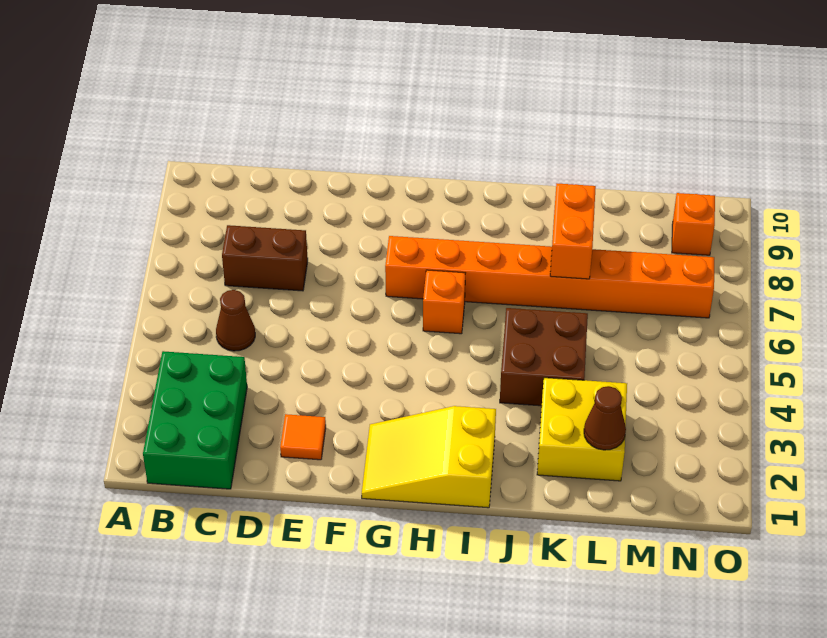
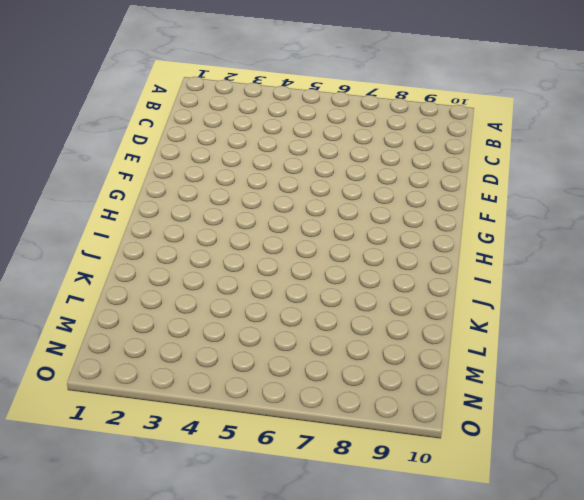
none -> green 2x3 brick [143,351,247,489]
none -> brown 1x1 cone [216,290,255,351]
none -> brown 1x2 brick [222,225,308,291]

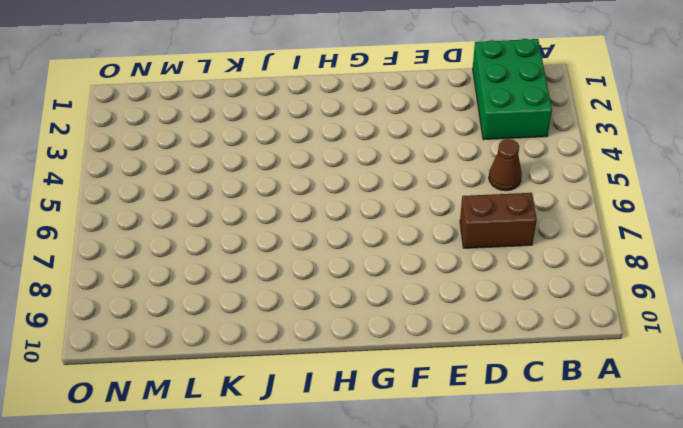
none -> orange 1x1 tile [280,414,326,460]
none -> yellow 2x3 slope [362,406,496,508]
none -> orange 1x8 brick [385,236,714,318]

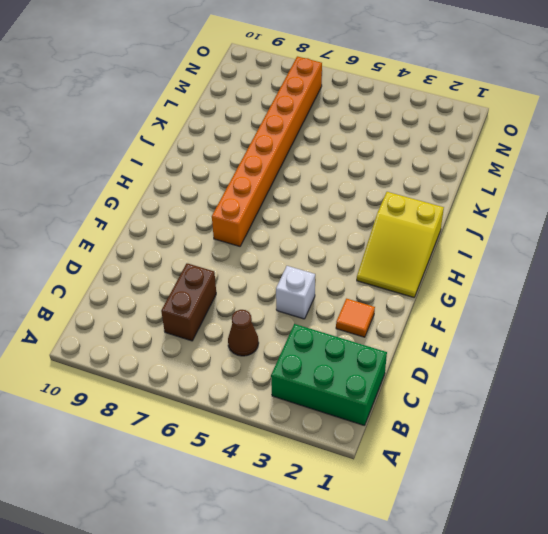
white 1x1 brick [276,266,315,319] -> none
none -> orange 1x1 brick [423,270,465,334]
none -> brown 2x2 brick [500,308,588,406]
none -> yellow 2x2 brick [537,378,627,481]

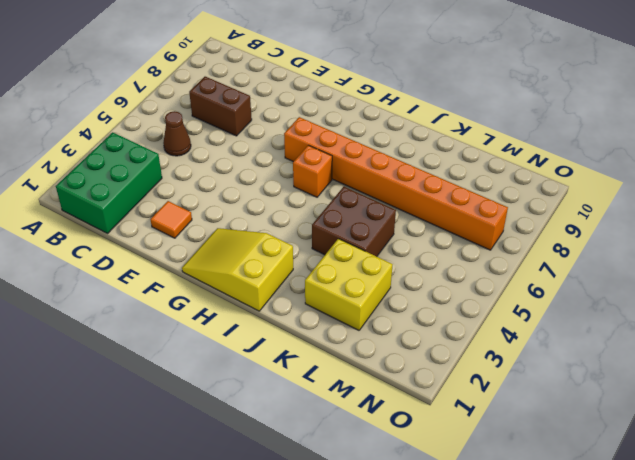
none -> orange 1x1 brick [672,193,715,255]
none -> orange 1x2 brick [550,184,596,279]
none -> brown 1x1 cone [584,386,626,450]

